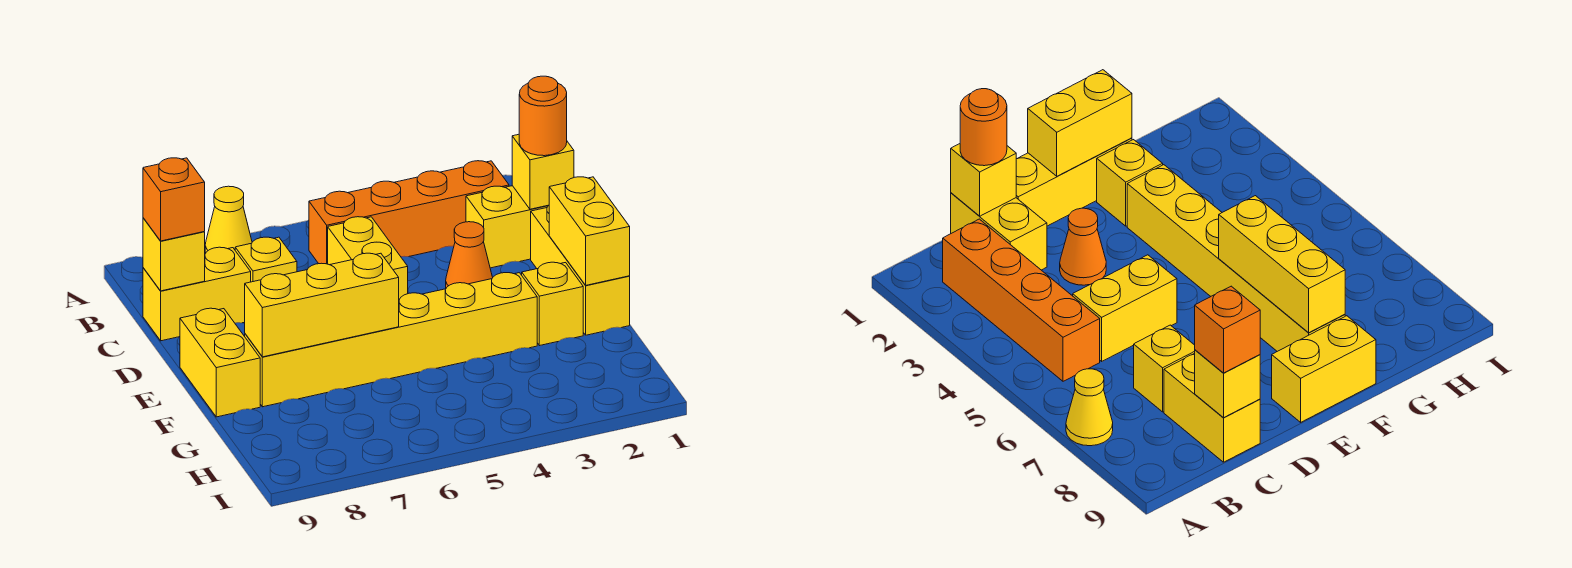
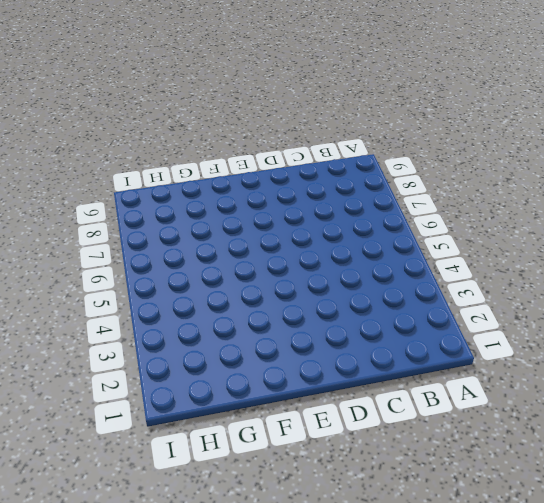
none -> yellow 1x1 cone [205,186,252,254]
none -> orange 1x4 brick [309,161,509,264]
none -> yellow 1x2 brick [466,186,549,268]

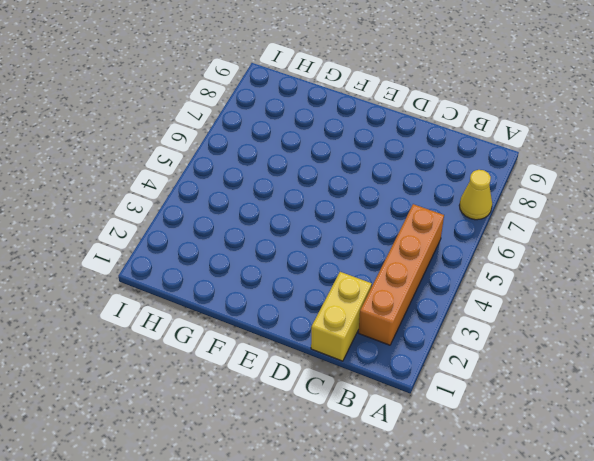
none -> yellow 1x2 brick [328,217,408,299]
none -> yellow 1x1 brick [235,237,297,282]
none -> yellow 1x2 brick [143,247,251,341]

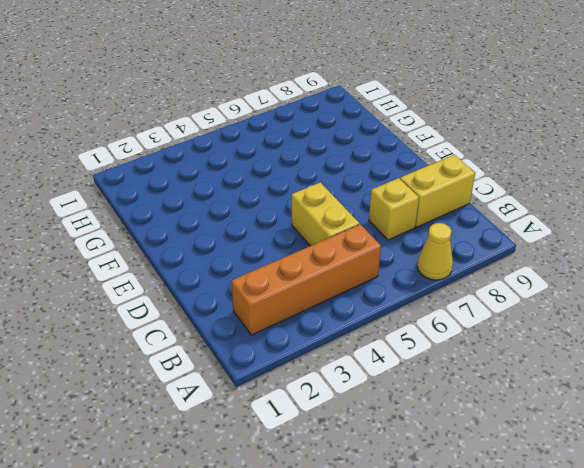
none -> yellow 1x2 brick [466,186,549,268]
none -> yellow 1x3 brick [531,206,630,335]
none -> orange 1x1 cone [446,222,493,288]

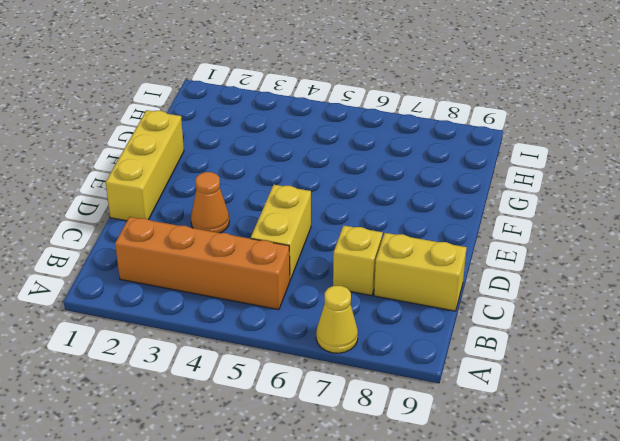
none -> yellow 1x2 brick [466,186,549,268]
none -> yellow 1x2 brick [180,308,260,417]
none -> yellow 1x1 brick [522,262,583,346]

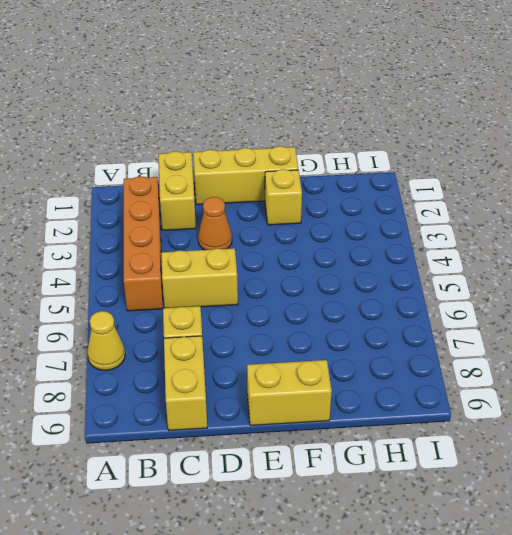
none -> yellow 1x6 brick [245,273,537,407]
none -> yellow 1x1 brick [512,134,574,209]
none -> yellow 1x1 brick [143,218,205,291]

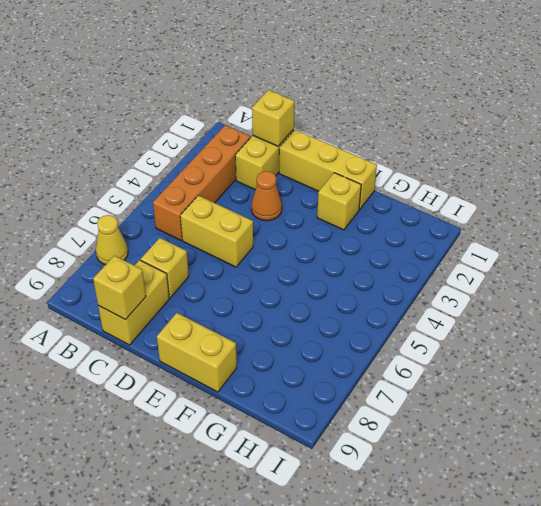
none -> yellow 1x6 brick [245,273,537,407]
none -> yellow 1x2 brick [549,177,630,285]
none -> yellow 1x3 brick [245,253,399,357]

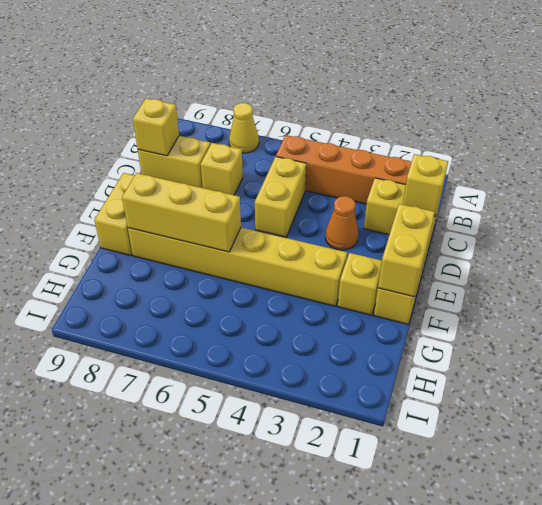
none -> orange 1x1 round brick [519,76,567,156]
none -> orange 1x1 brick [143,158,205,241]

